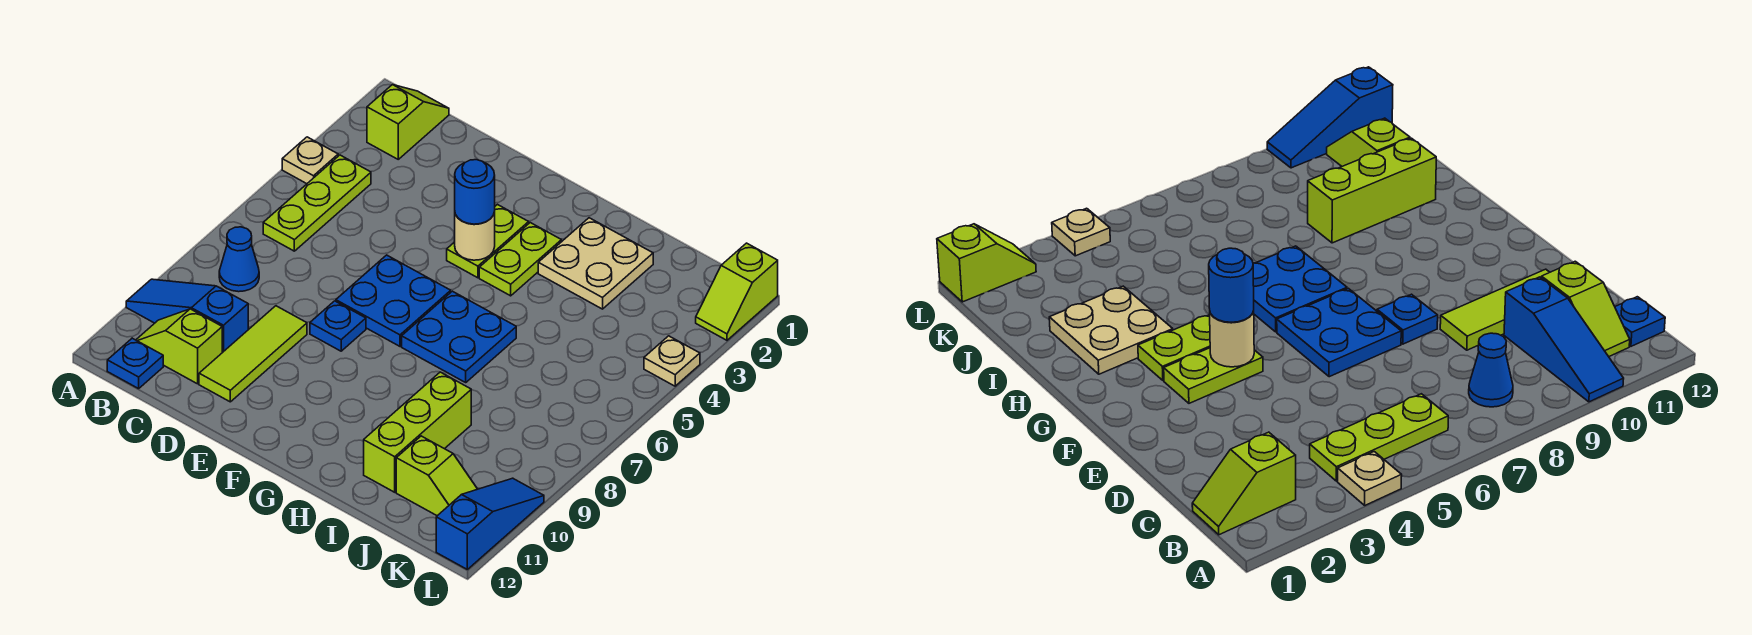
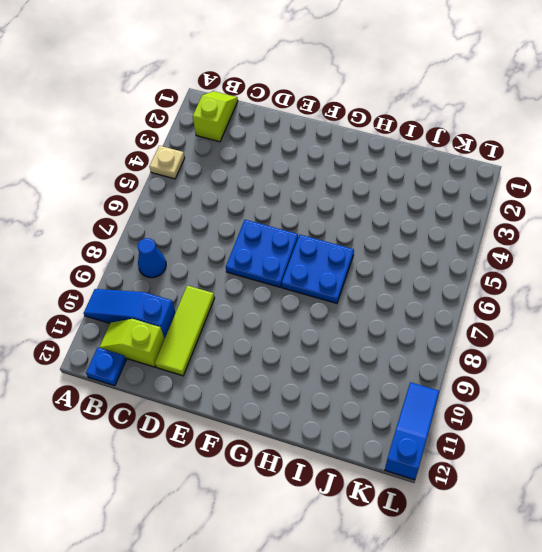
none -> lime 1x3 plate [263,155,371,251]
none -> blue 1x1 plate [310,301,366,351]
none -> lime 1x2 plate [447,204,529,278]

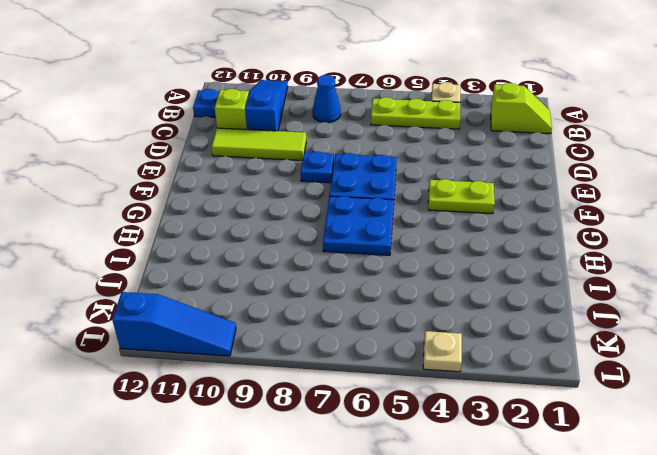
none -> lime 1x2 plate [479,223,561,296]
none -> tan 2x2 plate [538,218,653,309]
none -> lime 1x3 brick [364,372,471,492]

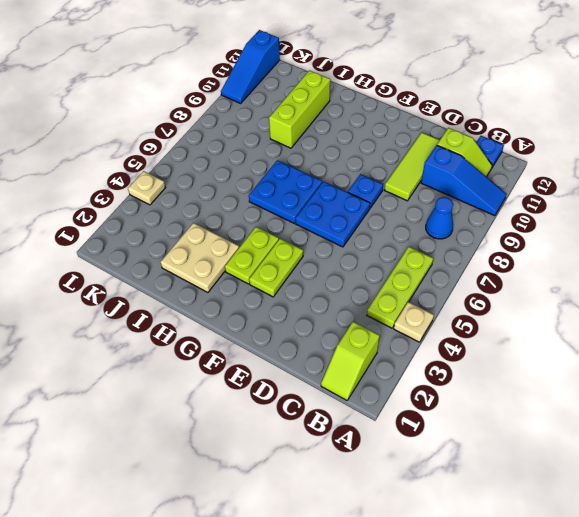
none -> lime 1x2 slope [396,436,477,516]
none -> lime 1x2 slope [696,243,778,340]
none -> tan 1x1 round brick [455,212,495,260]

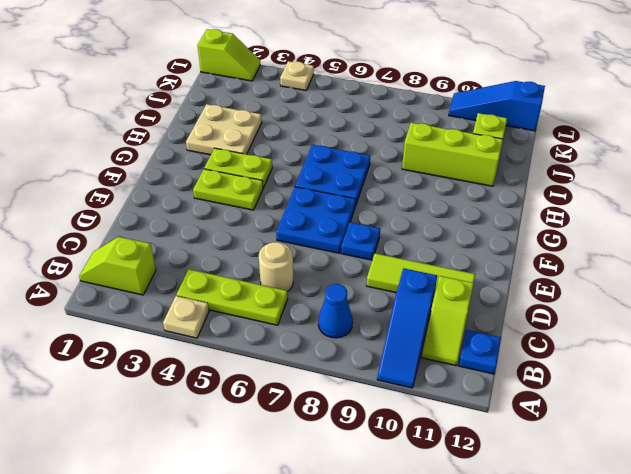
tan 1x1 round brick [259,242,293,292] -> tan 1x1 round brick moved to [455,212,495,260]
none -> blue 1x1 round brick [455,160,495,224]

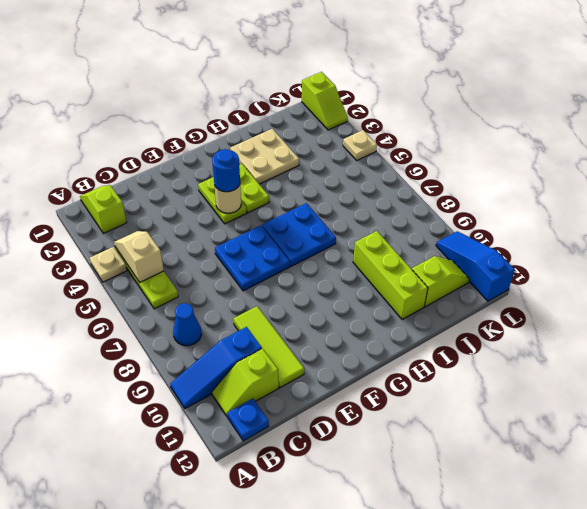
tan 1x2 slope [114,231,164,282] -> none
none -> blue 1x1 plate [310,301,366,351]

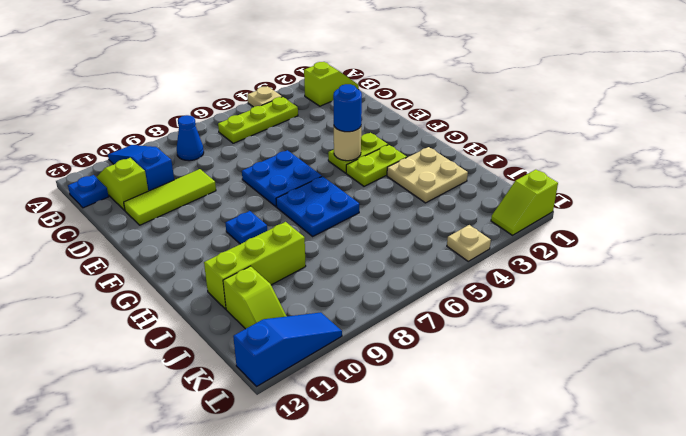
blue 1x1 plate [225,211,267,244] -> blue 1x1 plate moved to [310,301,366,351]

